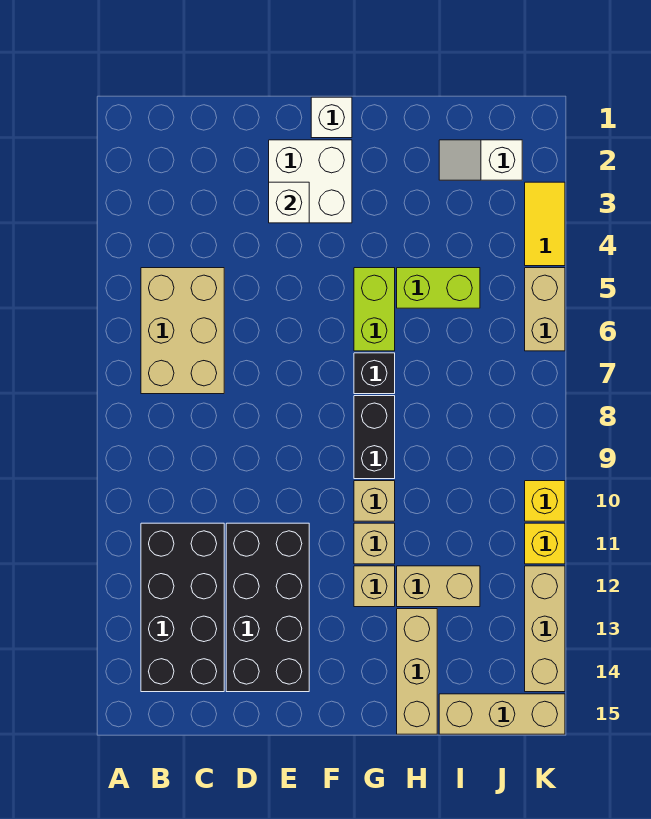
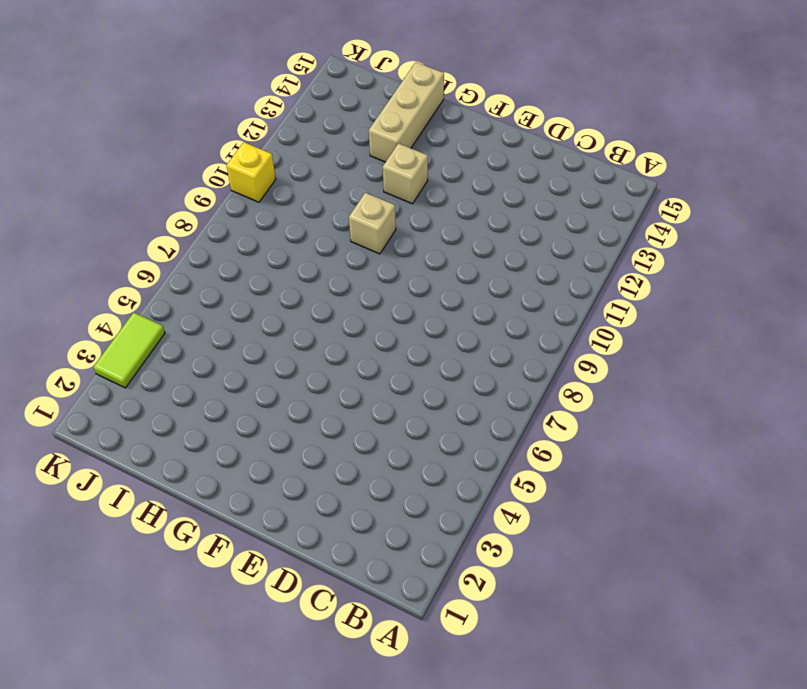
lime 1x2 tile [93,312,165,388] -> yellow 1x2 tile [525,182,565,266]
none -> tan 2x3 brick [141,268,224,394]
none -> black 2x4 brick [141,523,224,692]
none -> black 2x4 brick [226,523,309,692]

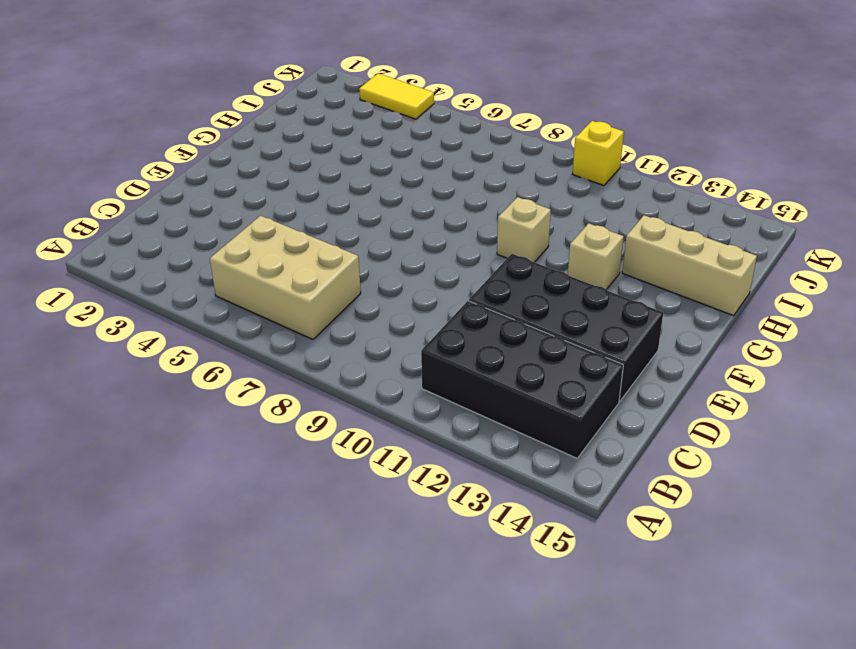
none -> white 2x2 brick [269,140,352,223]
none -> white 1x1 brick [311,97,352,138]
none -> lime 1x2 brick [354,268,395,351]

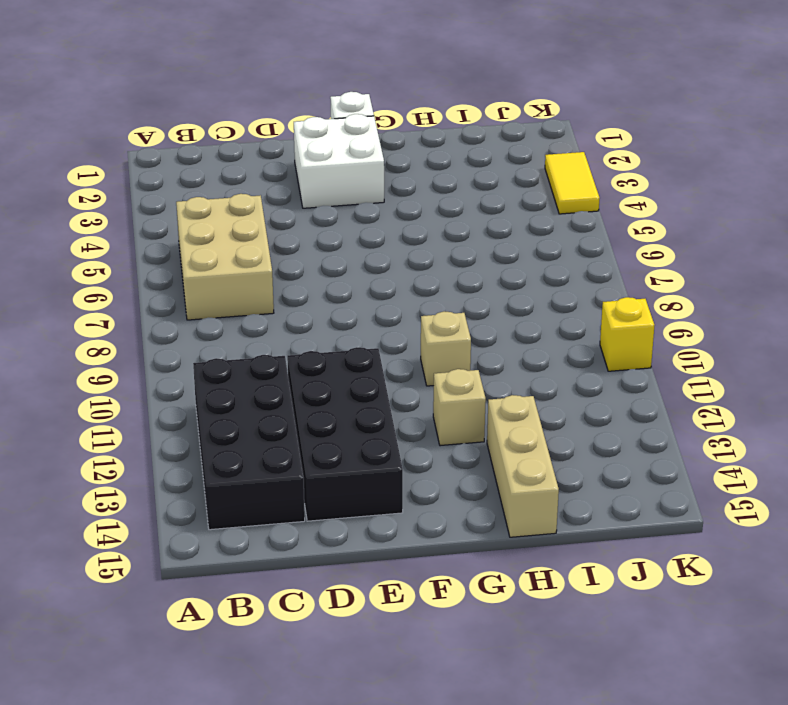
none -> lime 1x2 brick [354,268,395,351]
none -> black 1x1 brick [354,353,395,394]
none -> black 1x2 brick [354,396,395,479]

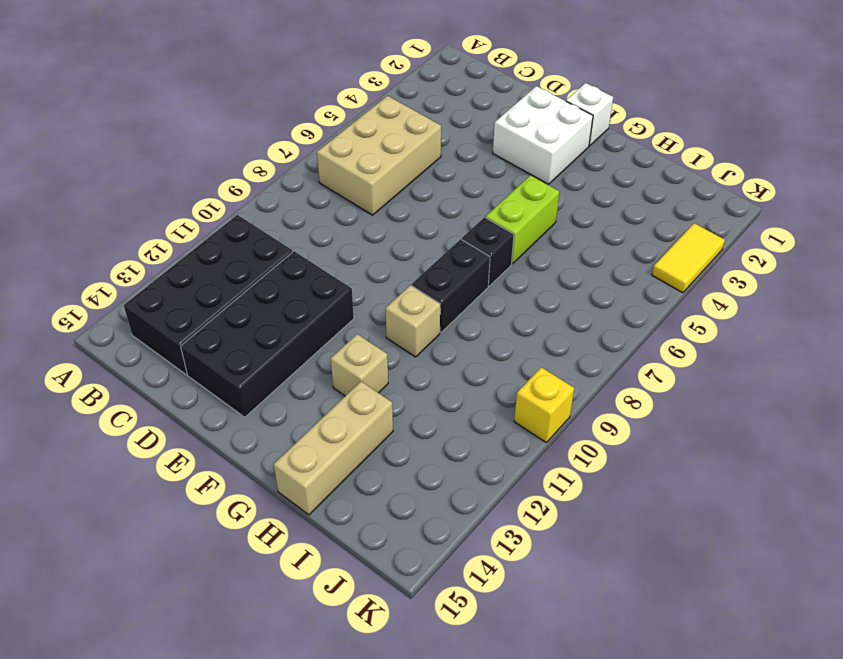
none -> tan 1x1 brick [354,523,395,564]
none -> lime 1x2 brick [397,268,480,308]
none -> tan 1x2 brick [397,566,480,607]

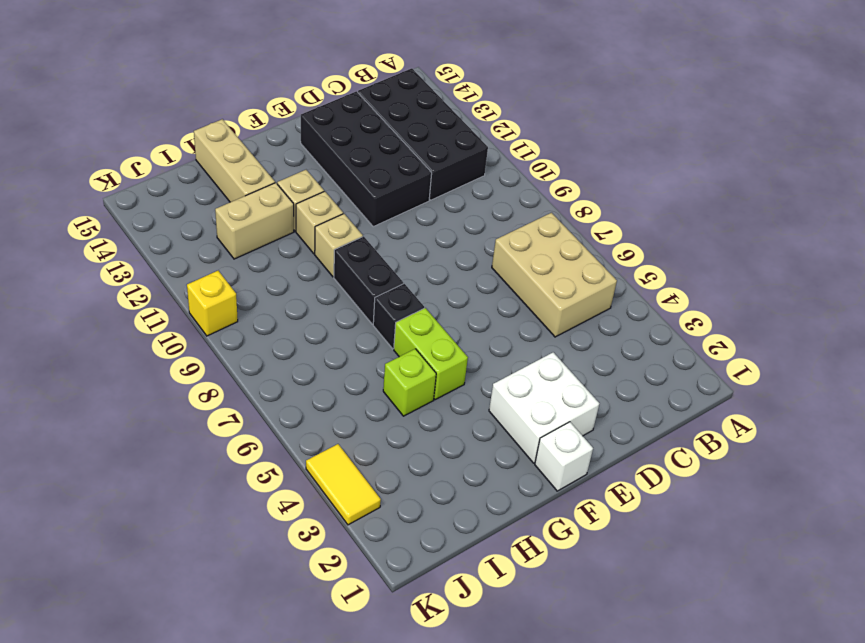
lime 1x1 brick [383,349,436,416] -> lime 1x2 brick [397,268,480,308]
none -> white 1x2 slope [439,140,522,180]
none -> tan 1x3 brick [439,694,565,734]
none -> tan 1x2 brick [525,268,565,351]

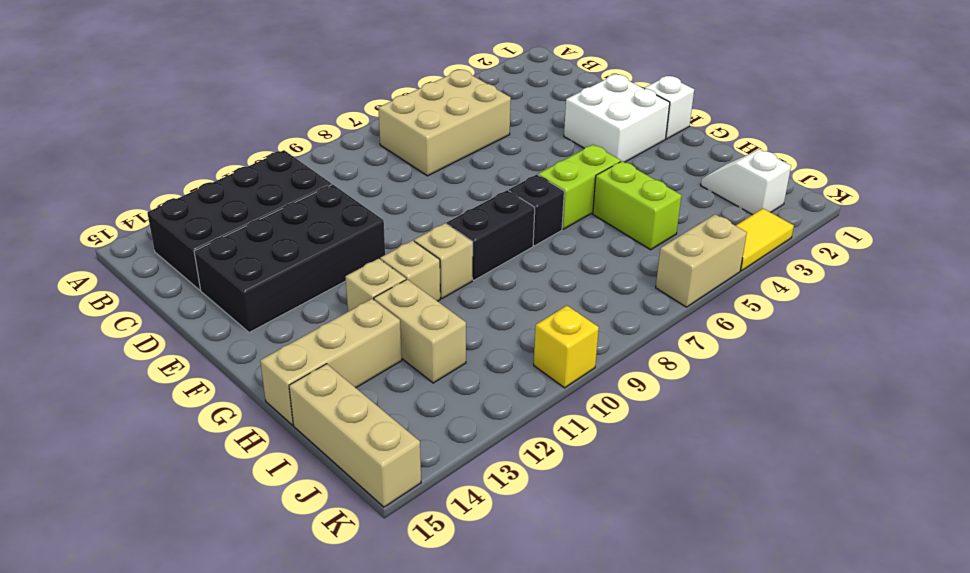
none -> yellow 1x1 brick [525,523,565,564]
none -> tan 1x3 brick [525,566,565,692]
none -> white 1x1 brick [269,182,309,223]

